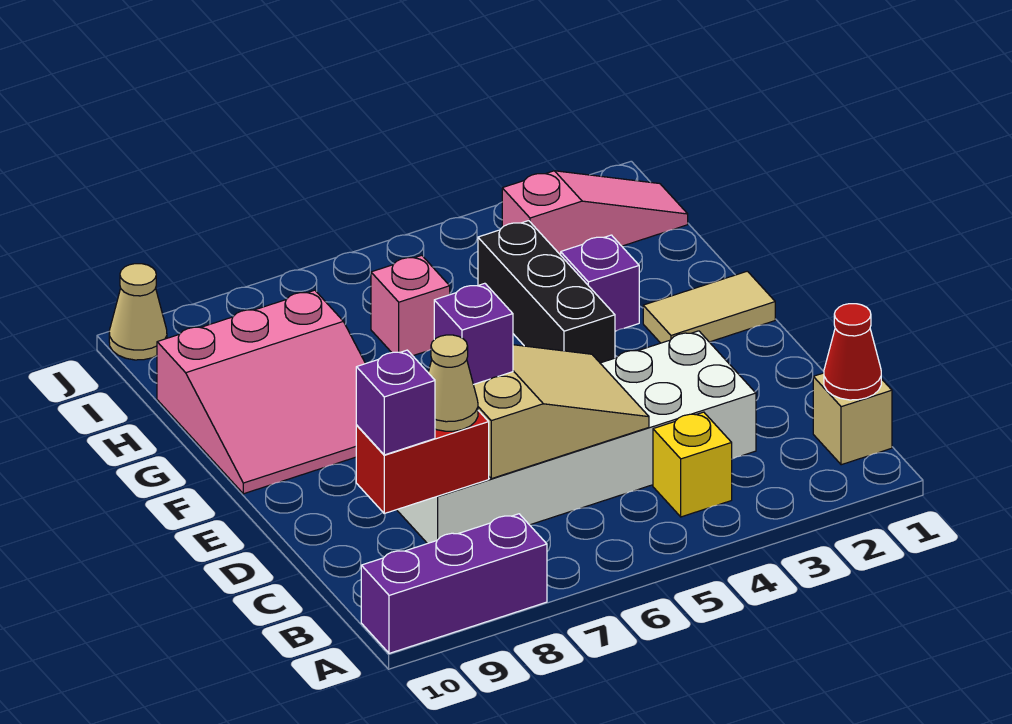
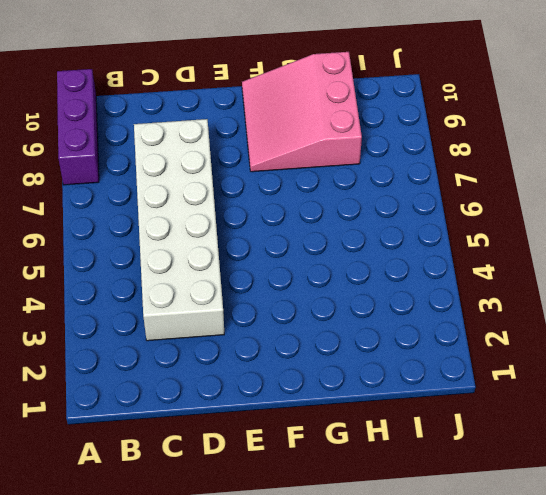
none -> tan 1x1 brick [813,373,892,465]
none -> yellow 1x1 brick [653,412,732,517]
none -> tan 1x2 tile [643,271,775,343]

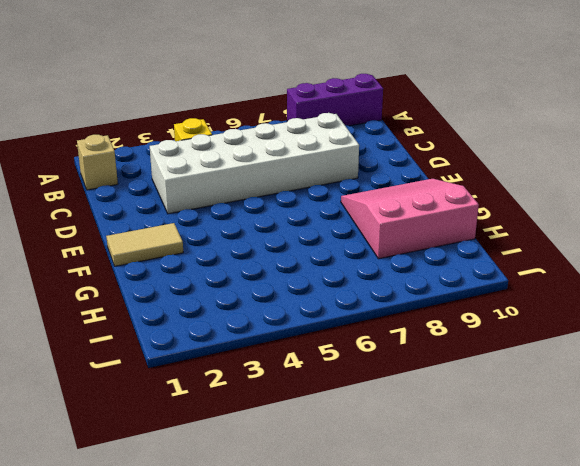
none -> black 1x3 brick [478,221,615,363]
none -> purple 1x1 brick [561,235,639,331]
none -> pink 1x1 brick [371,255,450,356]

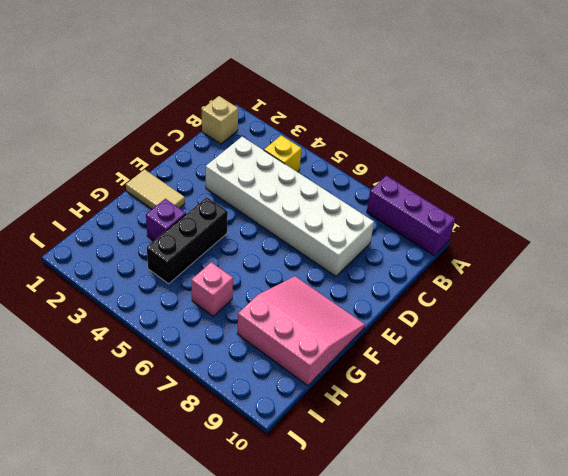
none -> pink 1x3 slope [502,171,688,255]
none -> tan 1x1 cone [109,264,167,360]
none -> red 1x1 cone [824,304,881,400]

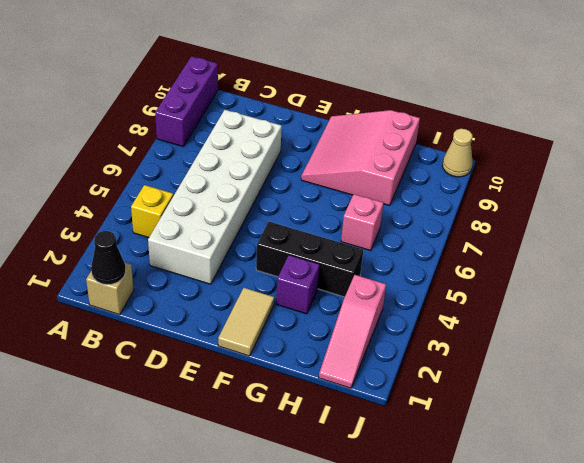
black 1x1 cone [91,231,126,285] -> red 1x1 cone [824,304,881,400]
none -> tan 2x3 slope [474,345,649,479]
none -> red 1x2 brick [356,411,489,513]
none -> tan 1x1 cone [428,335,478,431]

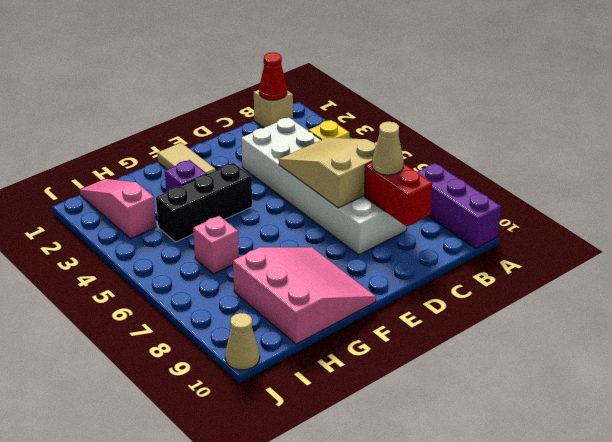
none -> purple 1x1 brick [356,350,435,455]
none -> purple 1x1 brick [434,283,513,385]

